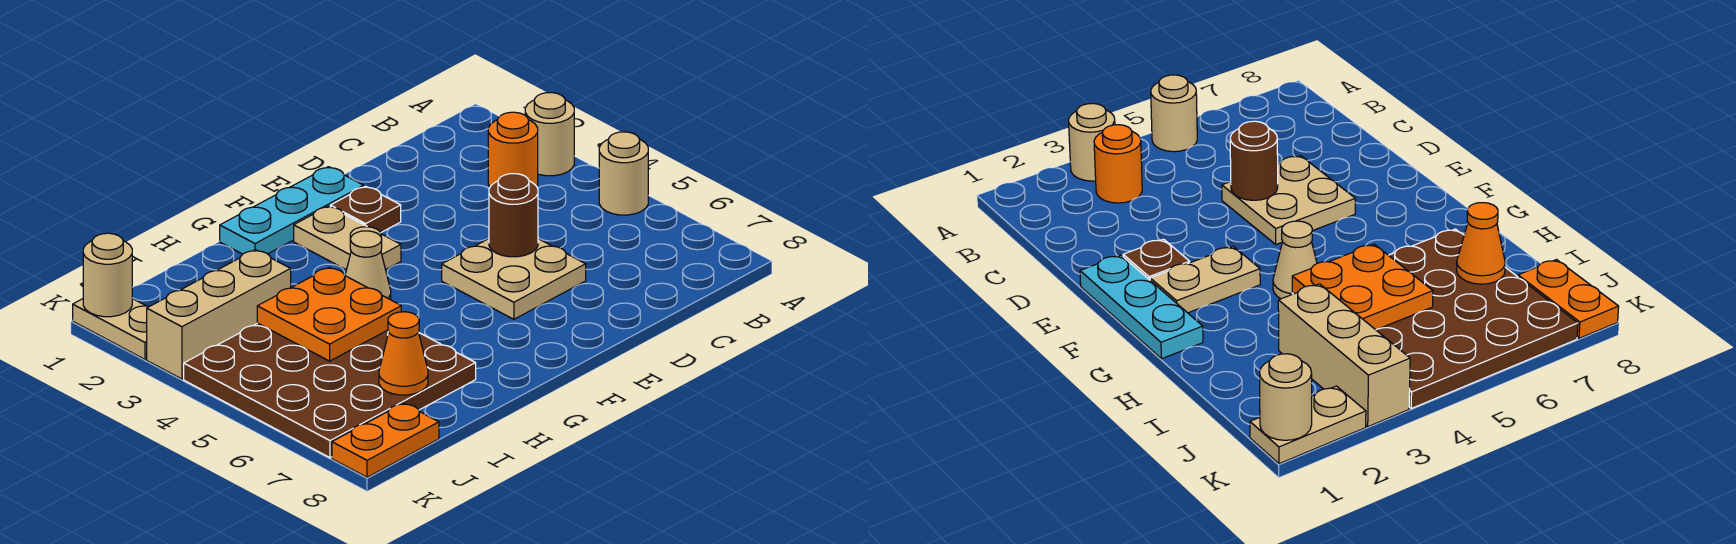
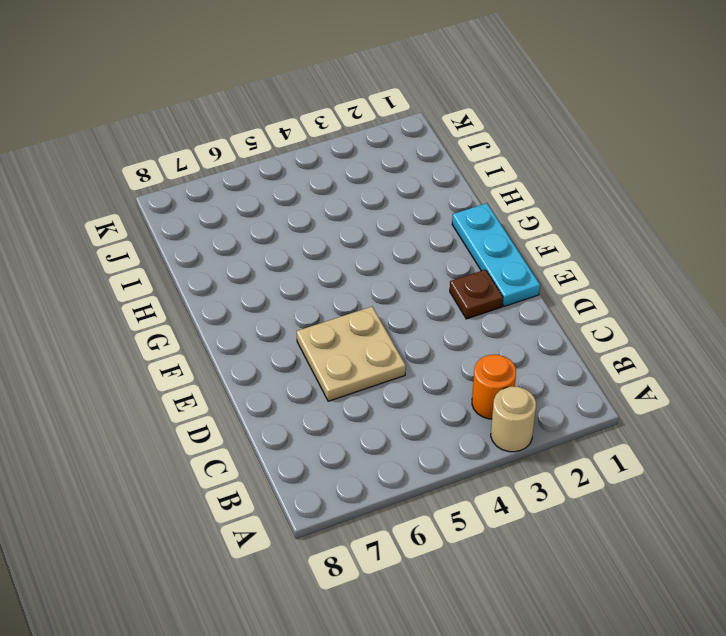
none -> tan 1x1 round brick [599,132,648,215]
none -> tan 1x2 plate [294,206,401,270]
none -> tan 1x1 cone [345,231,391,300]

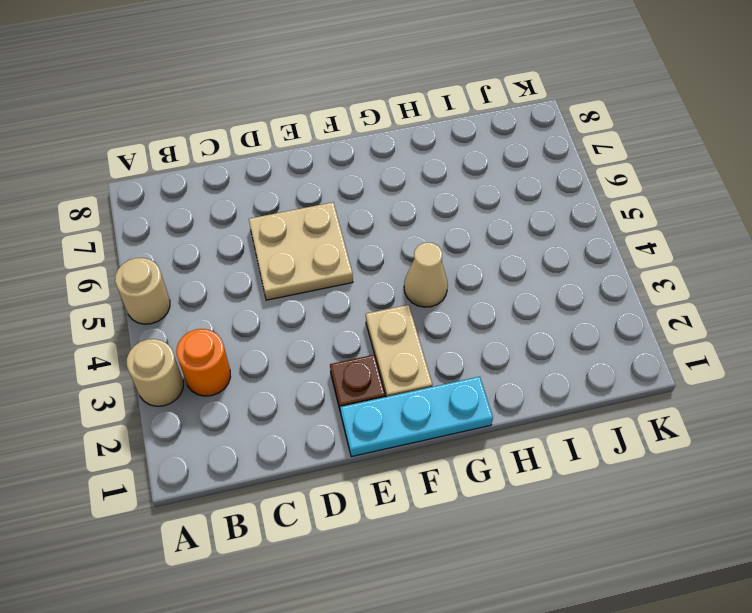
none -> brown 4x4 plate [184,323,476,458]
none -> tan 1x3 brick [147,250,291,379]
none -> orange 1x2 plate [332,403,439,477]

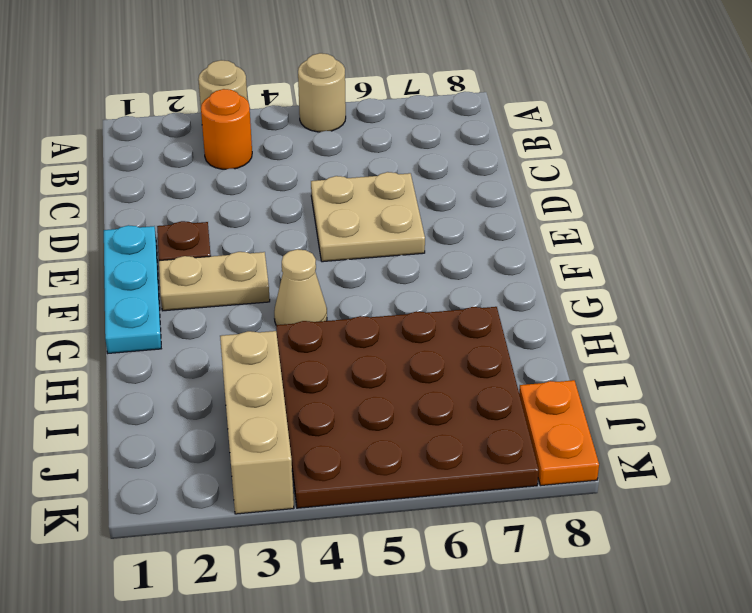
none -> tan 1x2 plate [73,298,149,359]
none -> brown 1x1 round brick [489,174,538,257]
none -> orange 2x2 plate [257,267,401,361]

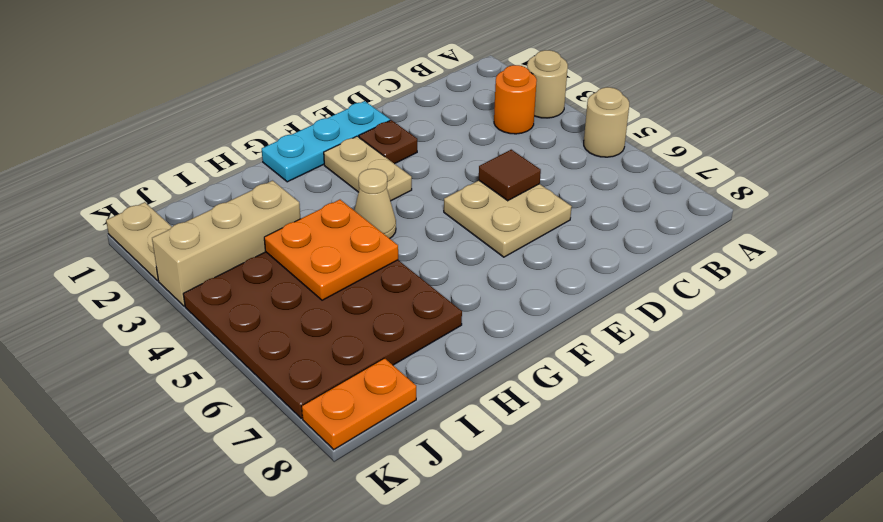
brown 1x1 tile [479,150,541,201] -> brown 1x1 round brick [489,174,538,257]
none -> orange 1x1 cone [379,312,428,395]
none -> tan 1x1 round brick [83,233,132,317]

